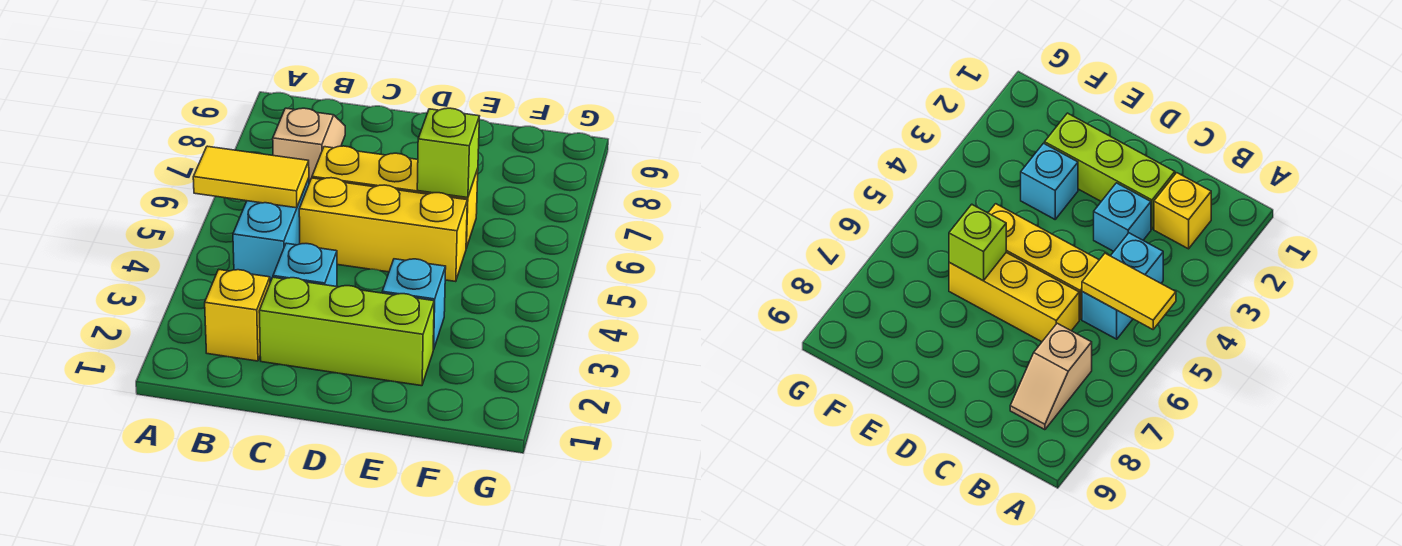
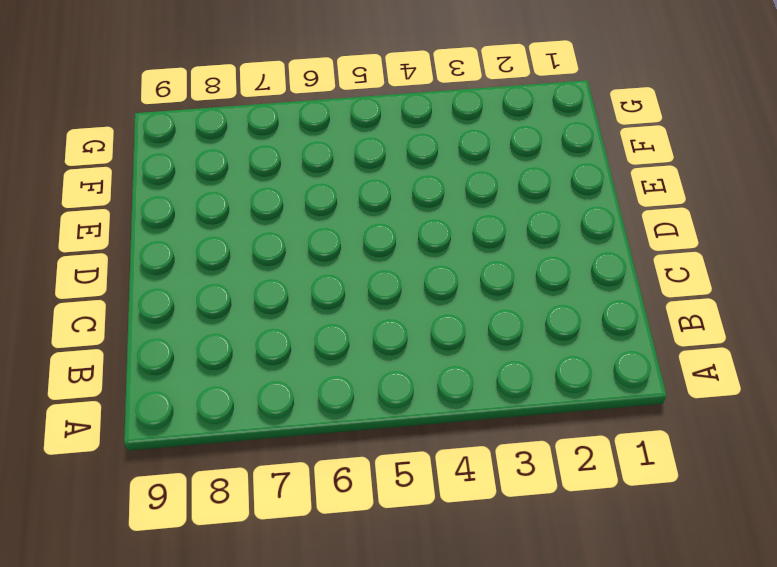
none -> yellow 1x1 brick [205,269,270,361]
none -> cyan 1x2 brick [233,178,309,282]

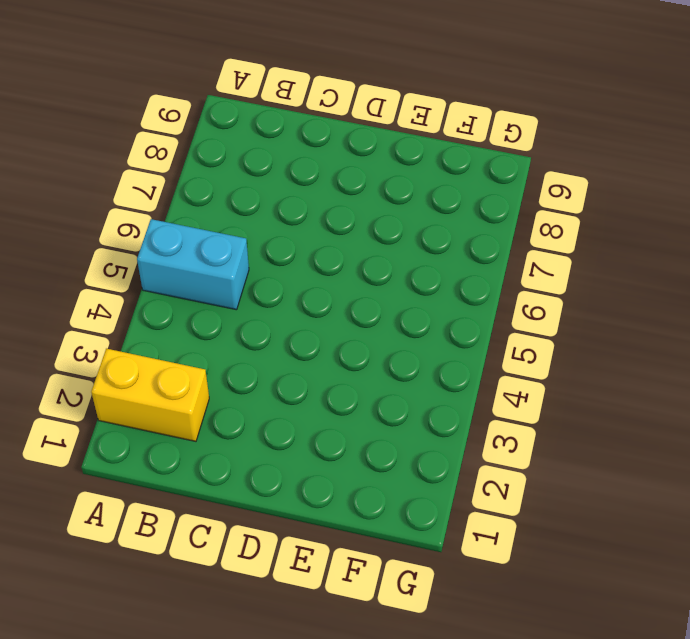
yellow 1x2 brick [91,349,209,441] -> yellow 1x1 brick [205,269,270,361]
cyan 1x2 brick [137,219,249,310] -> cyan 1x2 brick turned to [233,178,309,282]
none -> tan 1x2 slope [273,108,345,183]
none -> lime 1x3 brick [259,277,434,386]

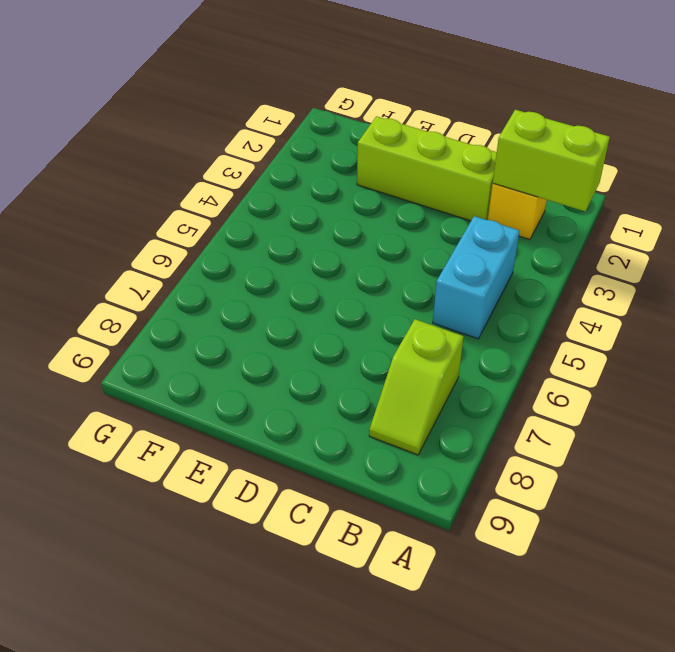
lime 1x2 brick [493,110,610,211] -> none
lime 1x2 slope [369,319,464,455] -> tan 1x2 slope [273,108,345,183]
none -> cyan 1x1 brick [273,243,337,287]
none -> yellow 1x3 brick [299,178,467,282]

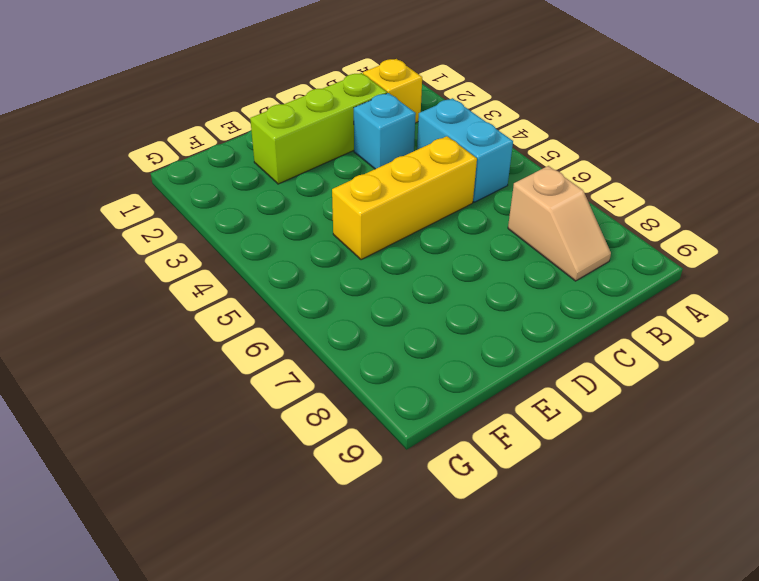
none -> yellow 1x3 brick [312,146,478,248]
none -> cyan 1x1 brick [382,259,446,350]

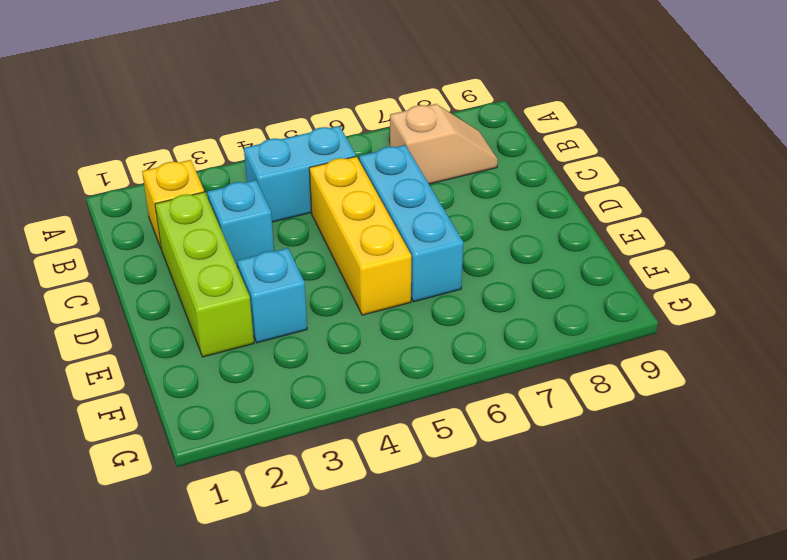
cyan 1x3 brick [359,145,463,302] -> yellow 1x3 brick [312,146,478,248]
none -> yellow 1x2 tile [193,146,309,208]
none -> lime 1x1 brick [417,108,479,198]

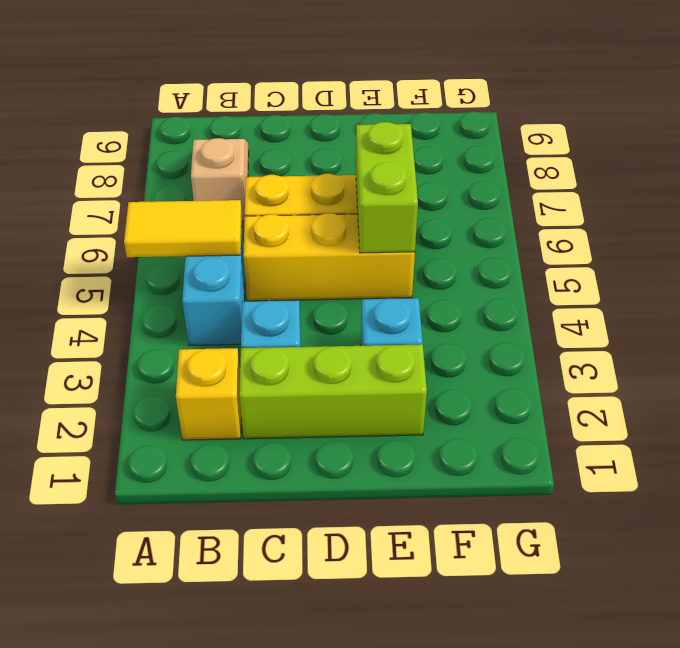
lime 1x2 brick [356,122,418,253] -> lime 1x1 brick [417,108,479,198]

